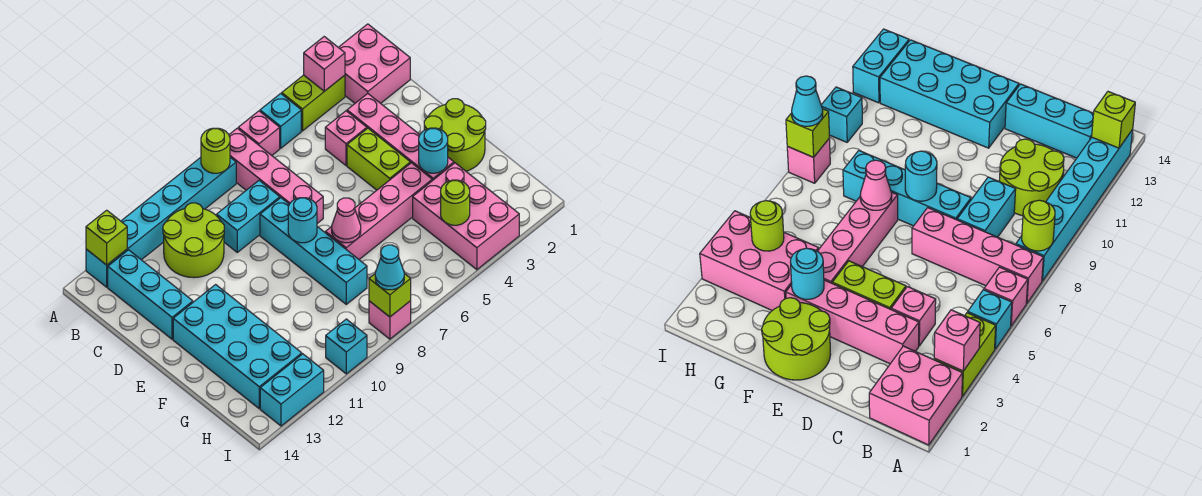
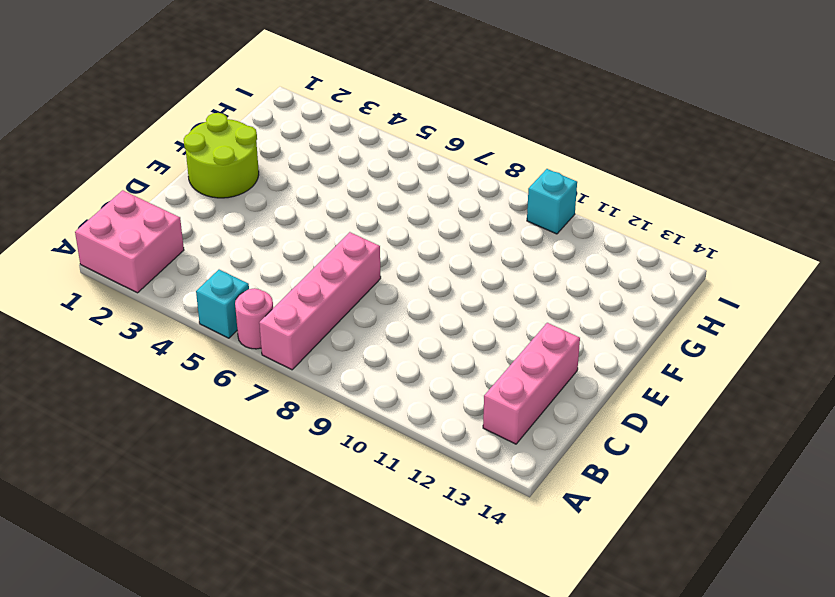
pink 1x1 round brick [235,288,273,349] -> pink 1x1 brick [238,111,280,155]
pink 1x3 brick [483,323,580,444] -> cyan 1x3 brick [108,250,193,339]
none -> lime 1x2 brick [282,75,345,131]
none -> cyan 1x6 brick [86,157,236,287]
none -> lime 2x2 round brick [163,203,224,278]

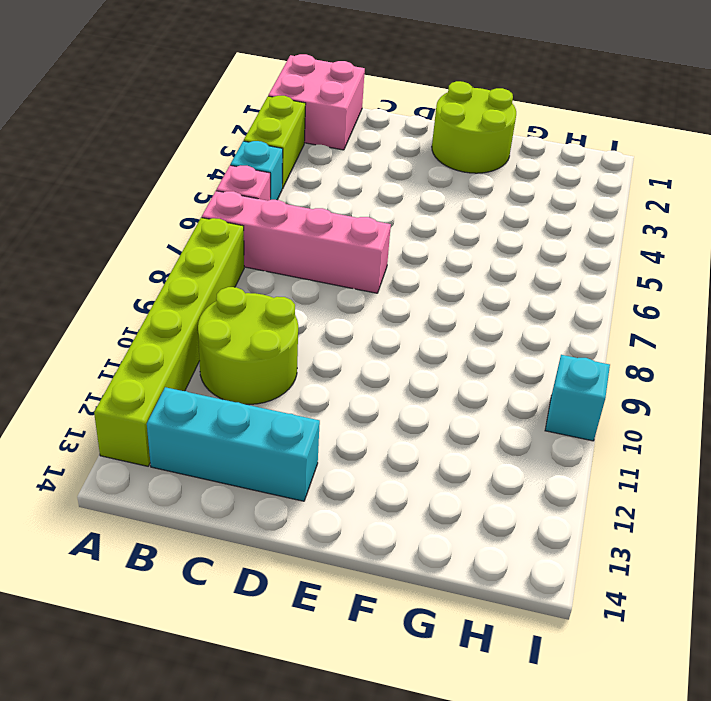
lime 1x6 brick [94,218,244,466] -> cyan 1x6 brick [86,157,236,287]
none -> pink 1x4 brick [347,94,454,181]
none -> pink 1x1 brick [325,111,367,166]
none -> cyan 1x2 brick [217,181,280,252]

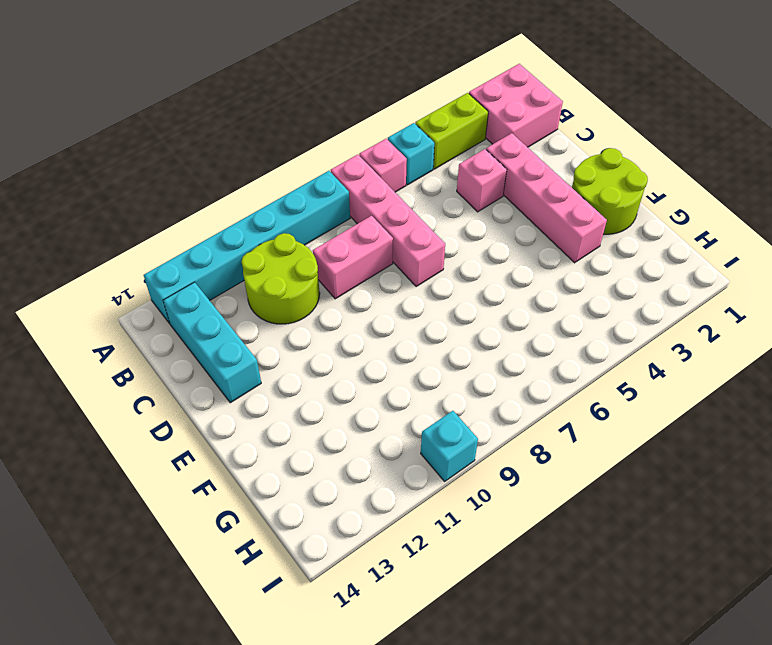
pink 1x2 brick [313,216,393,299] -> cyan 1x2 brick [217,181,280,252]
none -> lime 1x2 brick [347,128,410,190]
none -> cyan 1x4 brick [260,198,367,304]
none -> cyan 2x4 brick [173,285,302,408]

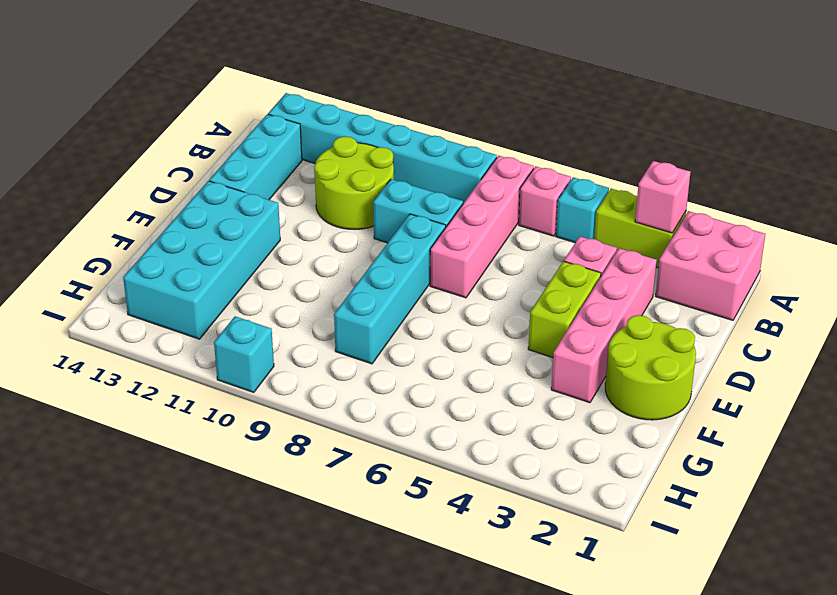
none -> pink 1x4 brick [325,163,432,259]
none -> pink 2x3 brick [413,163,519,270]
none -> pink 1x1 brick [369,301,411,339]

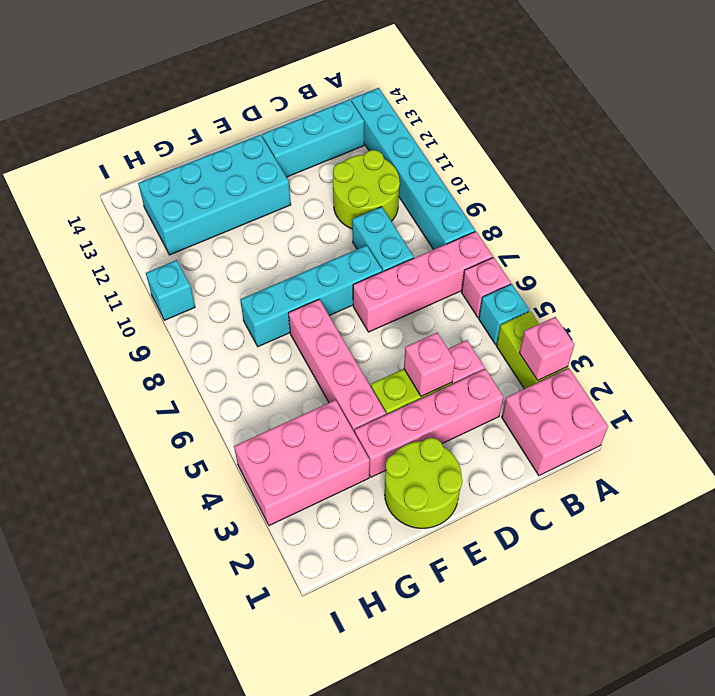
pink 1x1 brick [404,333,455,396] -> pink 1x1 brick moved to [369,301,411,339]
none -> cyan 1x2 brick [260,354,324,426]
none -> lime 1x1 round brick [201,128,230,173]
none -> lime 1x1 brick [86,210,127,265]

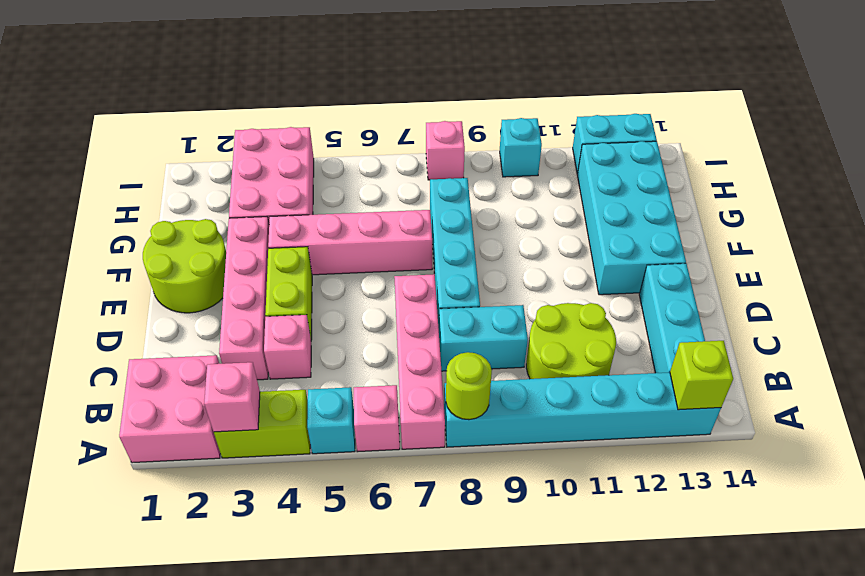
none -> cyan 1x1 round brick [288,198,317,243]
none -> cyan 1x1 round brick [419,128,448,173]
none -> pink 1x1 cone [332,198,361,243]

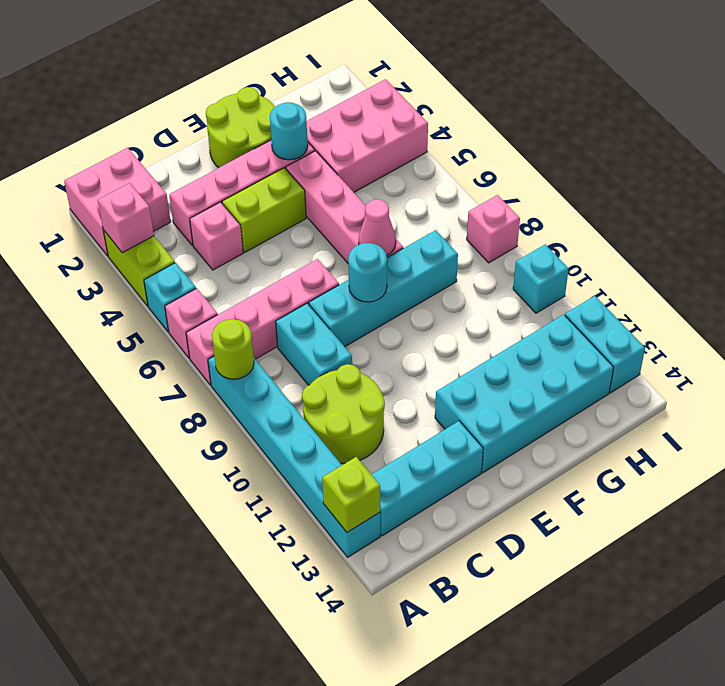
none -> lime 1x1 round brick [441,180,470,225]
none -> lime 1x1 brick [369,274,411,317]
none -> cyan 1x1 cone [375,245,404,290]

